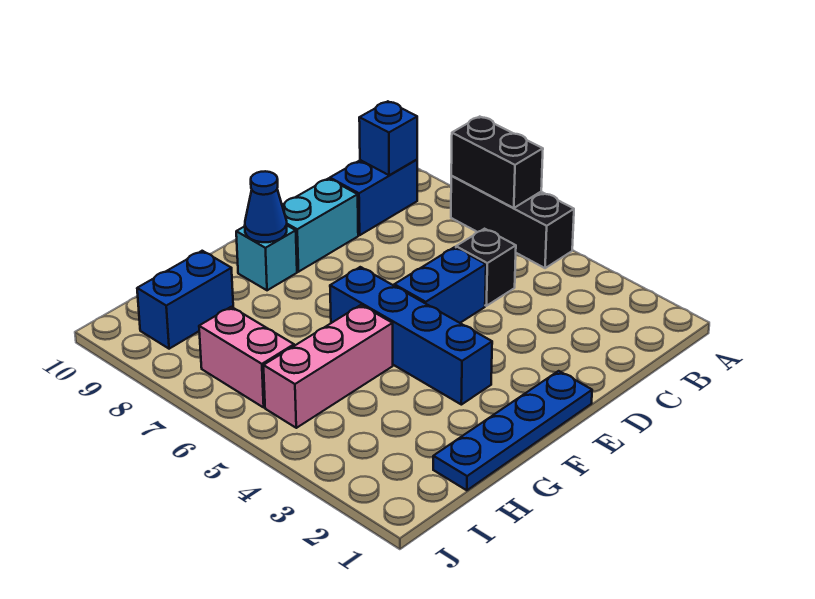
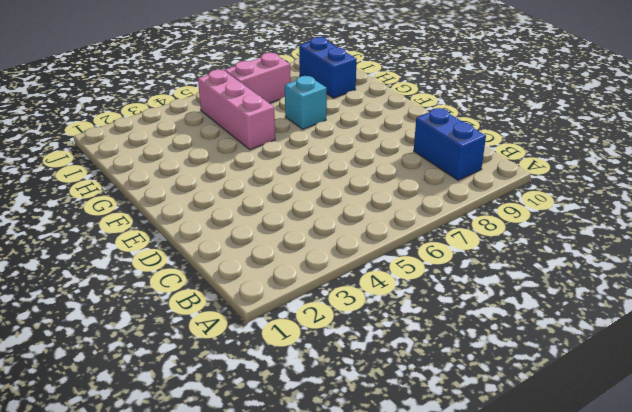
cyan 1x1 brick [285,76,327,129] -> cyan 1x1 brick moved to [236,226,297,290]
none -> black 1x3 brick [451,176,574,268]
none -> black 1x1 brick [456,229,516,306]
none -> blue 1x2 brick [394,247,486,323]

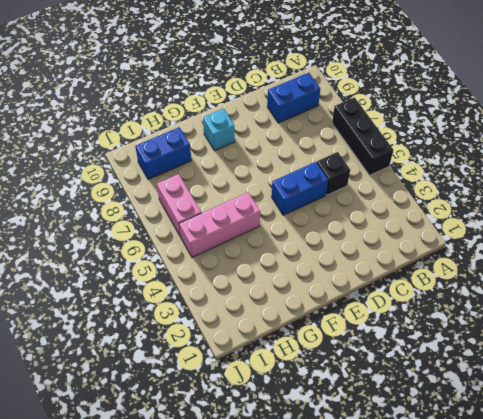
none -> cyan 1x2 brick [282,179,358,272]
none -> blue 1x4 plate [433,371,592,490]
none -> blue 1x4 brick [330,267,492,405]

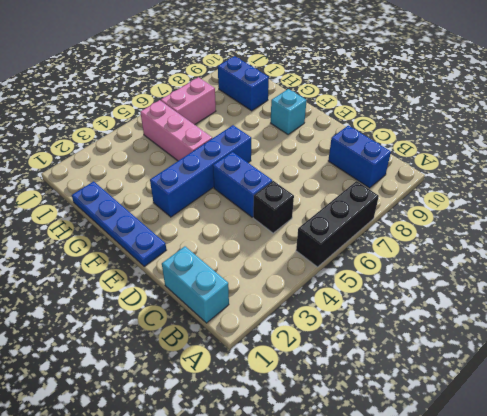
cyan 1x2 brick [162,246,229,323] -> cyan 1x2 brick moved to [282,179,358,272]
none -> black 1x2 brick [451,117,543,208]
none -> blue 1x1 brick [359,101,417,175]
none -> blue 1x1 cone [245,171,287,242]

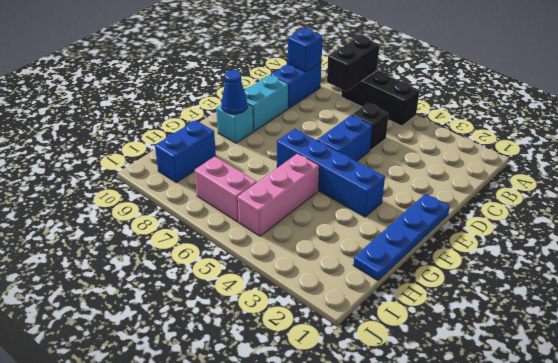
black 1x2 brick [327,36,379,91] -> black 1x2 brick turned to [451,117,543,208]

